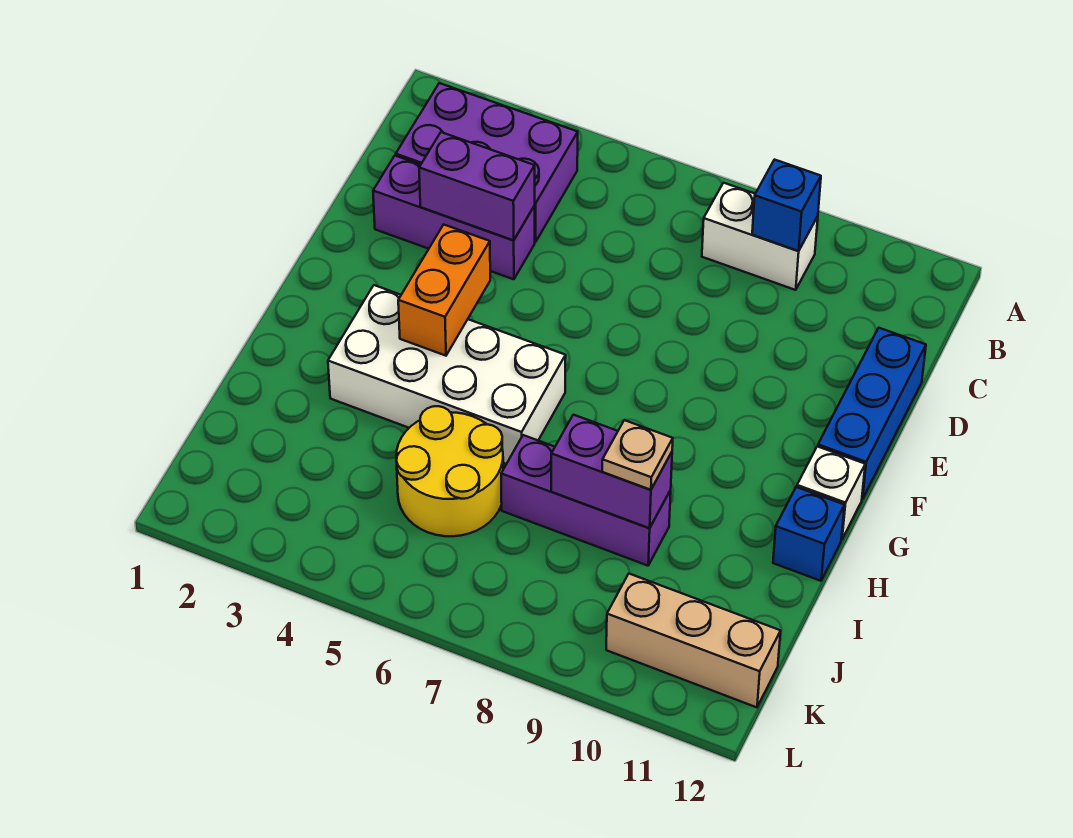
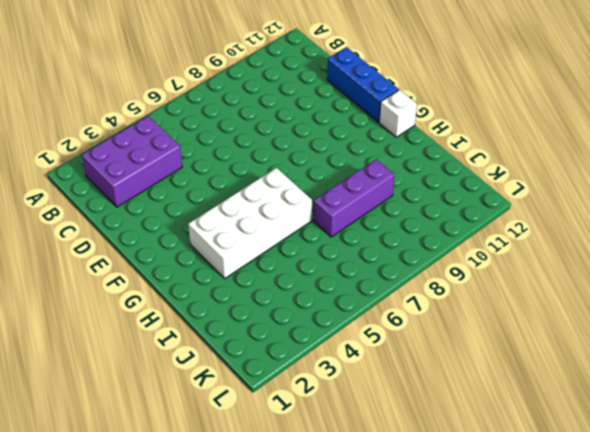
none -> white 1x2 brick [702,183,818,290]
none -> purple 1x3 brick [373,156,535,279]
none -> blue 1x1 brick [773,487,844,581]

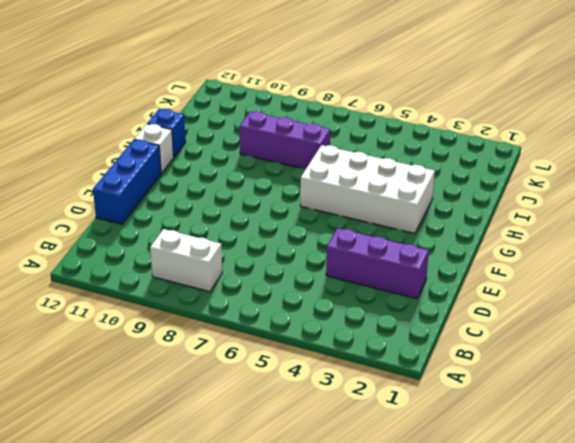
none -> purple 2x3 brick [396,83,578,242]
none -> yellow 2x2 round brick [396,406,503,536]
none -> tan 1x3 brick [606,574,781,707]

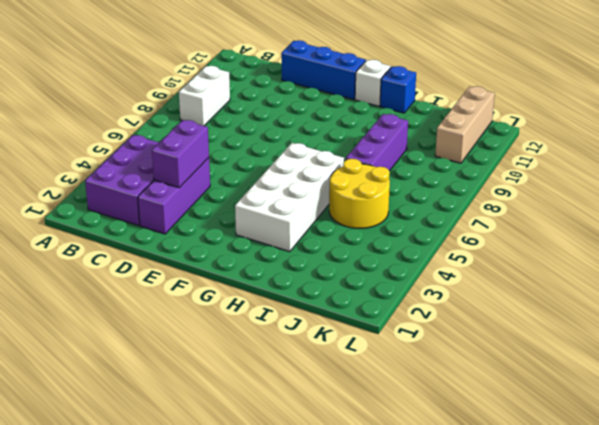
none -> blue 1x1 brick [752,160,821,251]
none -> orange 1x2 brick [398,225,490,356]
none -> purple 1x2 brick [551,415,672,528]

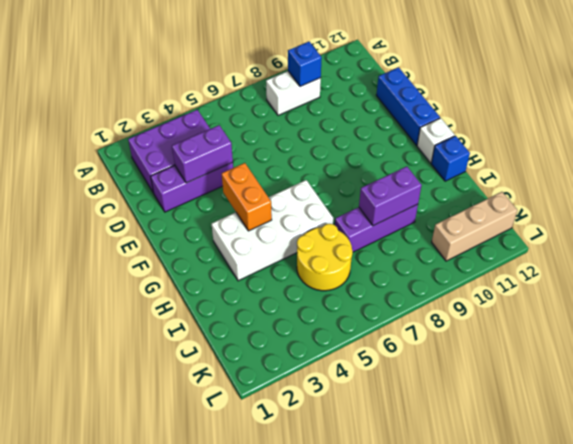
none -> tan 1x1 plate [602,420,673,490]

